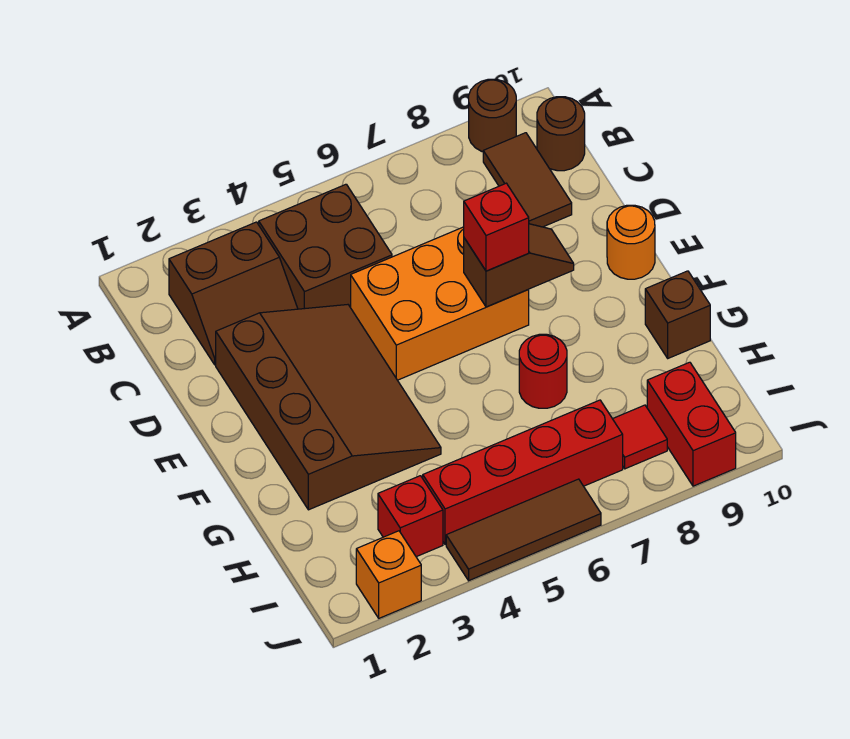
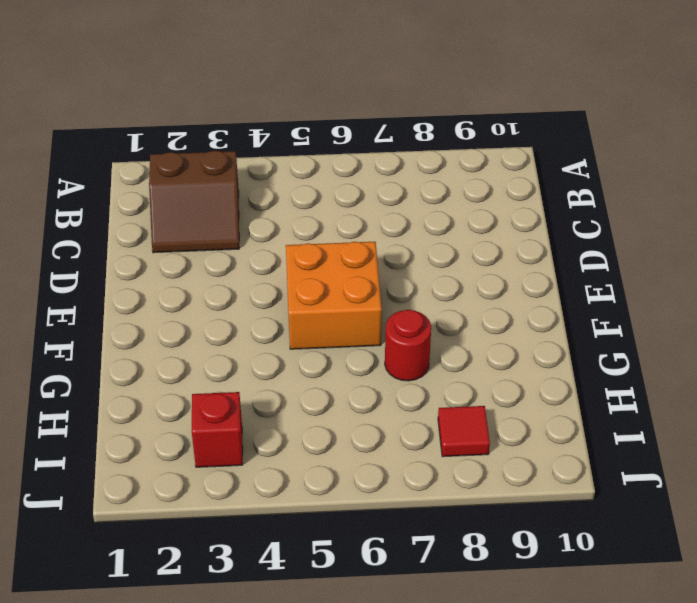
orange 2x2 brick [286,242,382,349] -> orange 2x3 brick [351,227,529,380]
none -> brown 1x1 round brick [469,79,516,152]
none -> brown 2x2 brick [259,184,392,309]
none -> brown 1x2 tile [483,133,572,227]

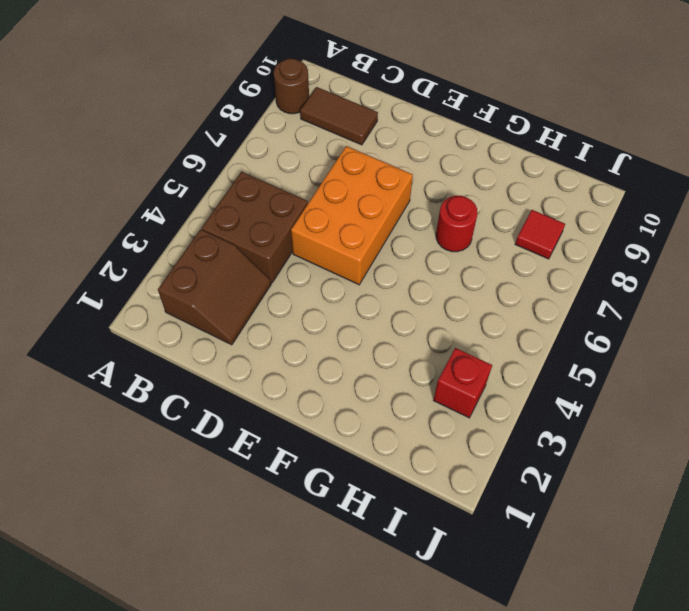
none -> brown 1x1 round brick [537,97,585,171]
none -> brown 3x4 slope [216,305,441,510]
none -> orange 1x1 round brick [607,205,655,279]

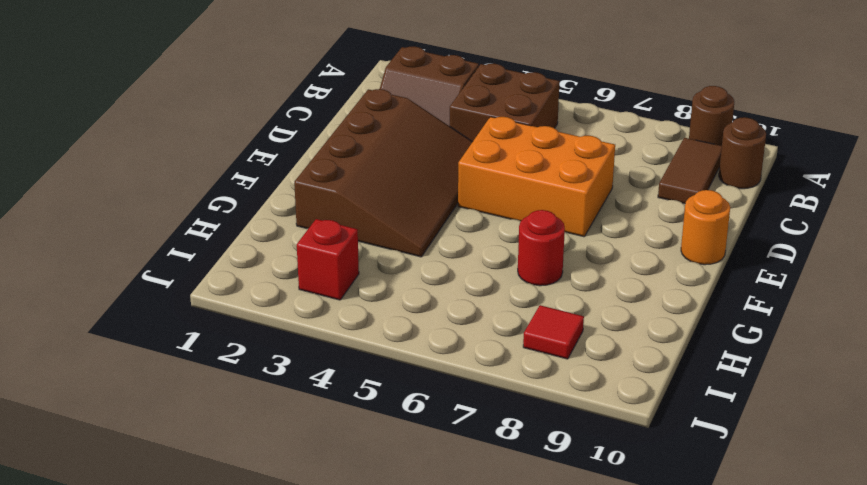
none -> brown 1x1 brick [645,271,710,358]
none -> red 1x4 brick [423,400,623,544]
none -> red 1x2 brick [647,362,736,486]

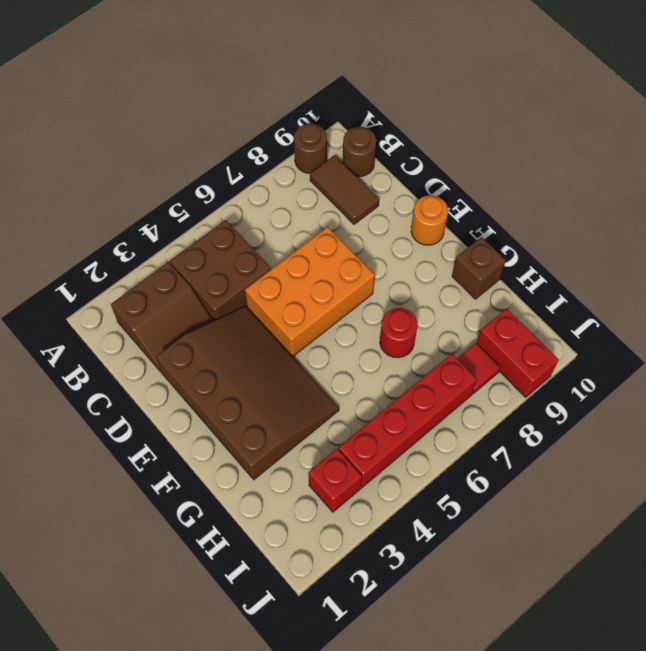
none -> orange 1x1 brick [356,531,421,618]
none -> brown 1x3 tile [446,479,601,581]
none -> brown 1x2 slope [464,224,574,307]

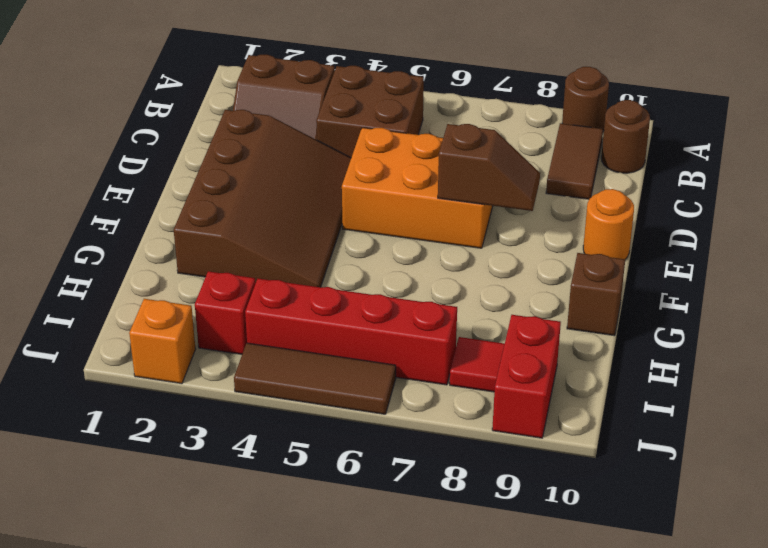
none -> red 1x1 round brick [519,334,567,408]
none -> red 1x1 brick [464,183,529,271]

